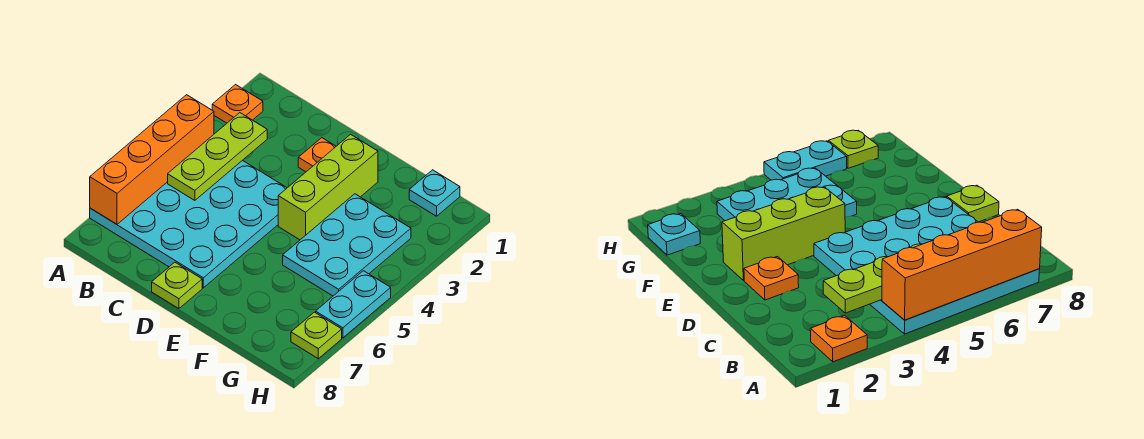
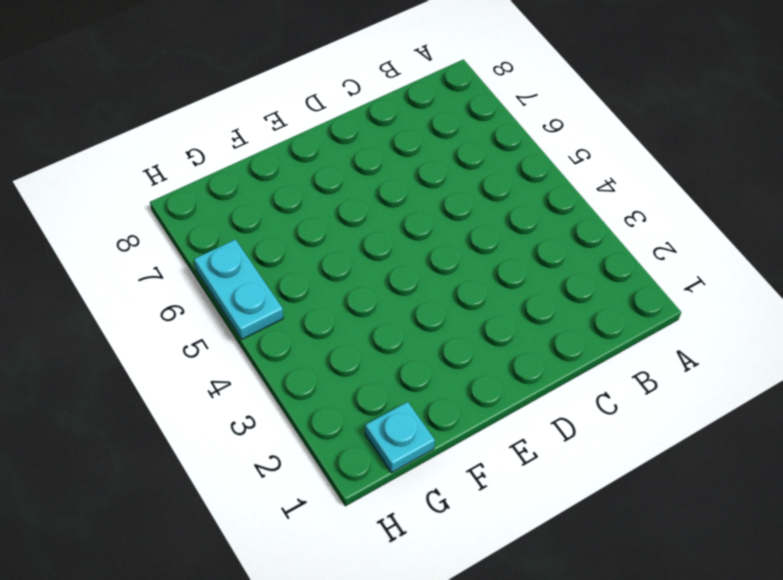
none -> orange 1x1 plate [212,85,263,123]
none -> cyan 4x4 plate [90,160,287,288]

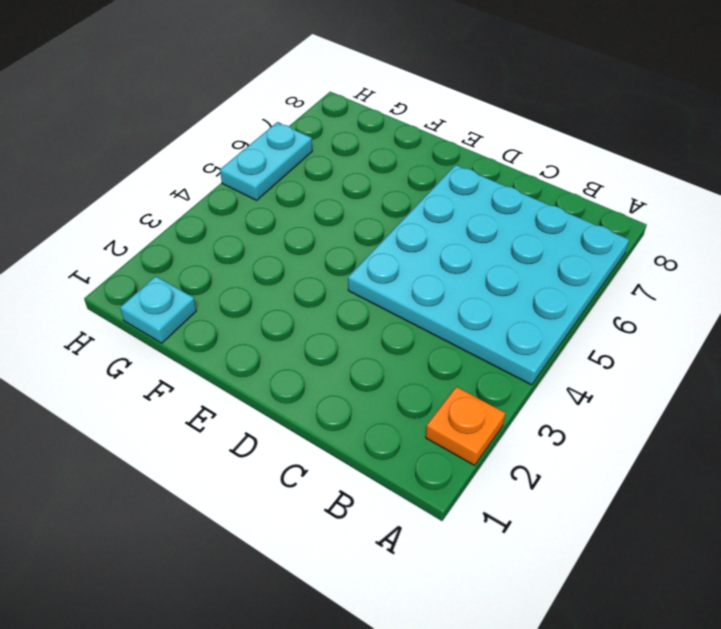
none -> orange 1x1 plate [298,138,336,172]
none -> lime 1x1 plate [152,262,202,309]

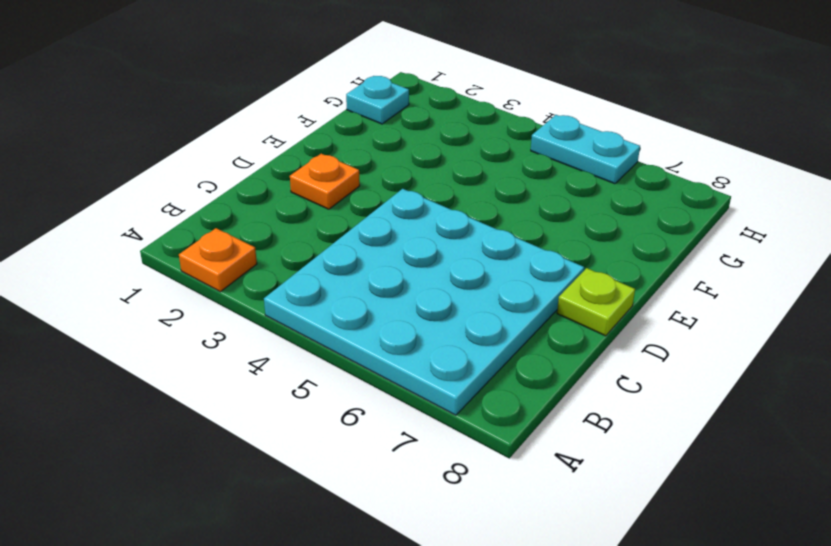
none -> lime 1x3 brick [278,134,378,240]
none -> cyan 2x3 plate [283,194,411,296]

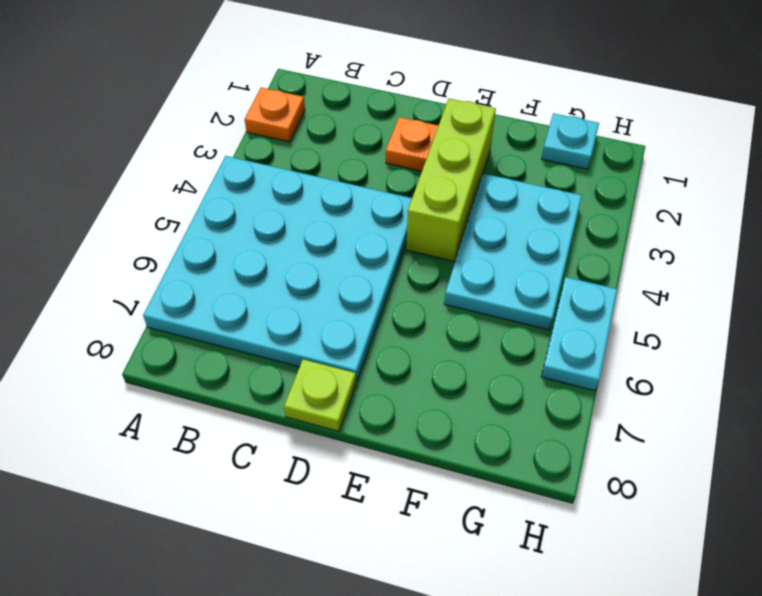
none -> lime 1x1 plate [291,312,342,359]
none -> orange 1x4 brick [90,95,214,224]

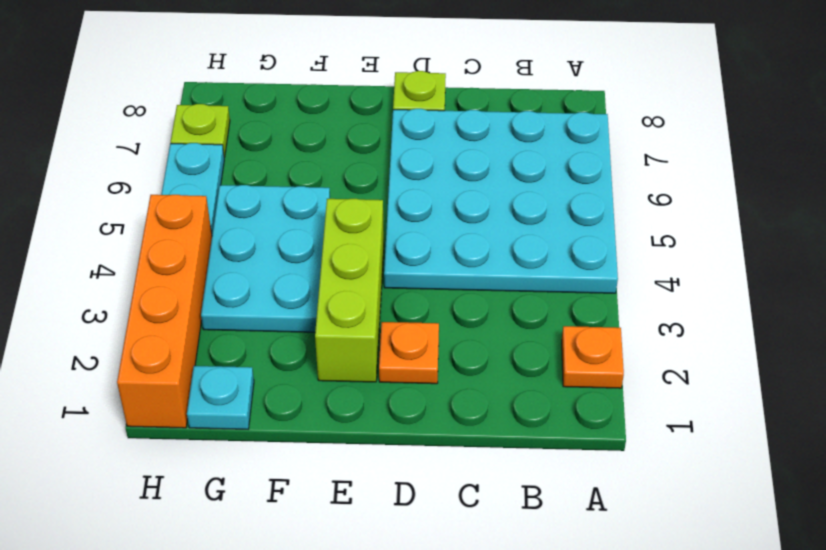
orange 1x4 brick [117,195,212,428] -> orange 1x4 brick moved to [90,95,214,224]
none -> lime 1x3 plate [168,113,267,200]

